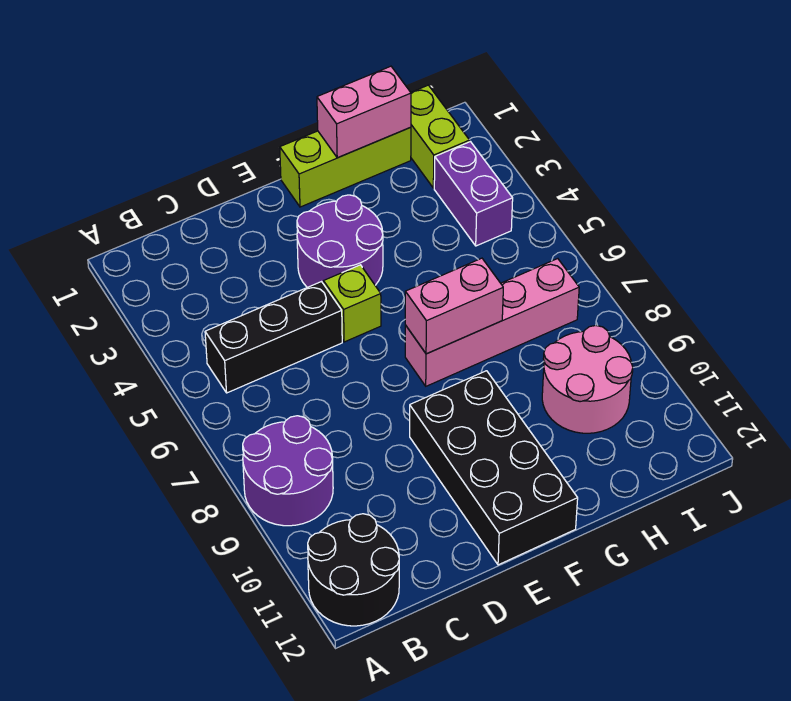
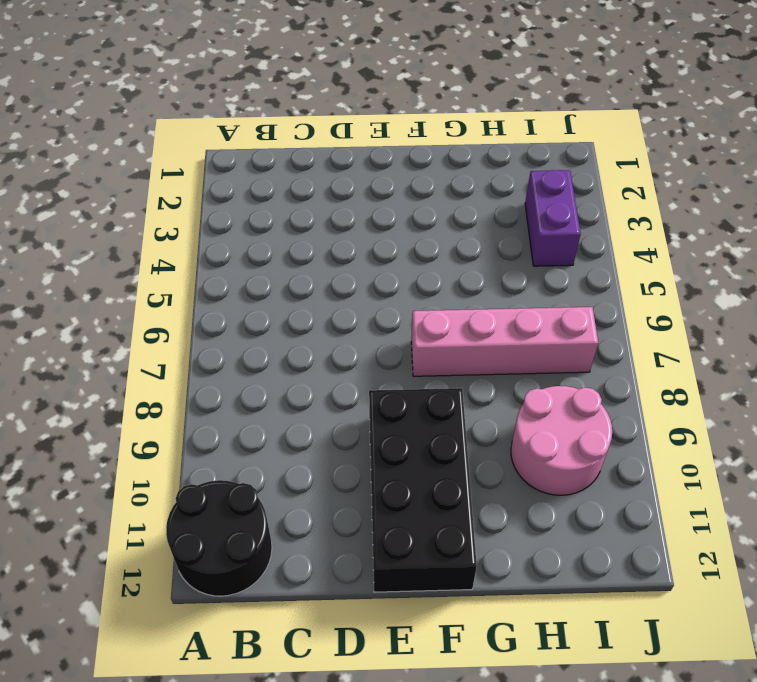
none -> purple 2x2 round brick [243,416,333,526]
none -> black 1x3 brick [205,282,342,393]
none -> purple 2x2 round brick [297,195,383,287]

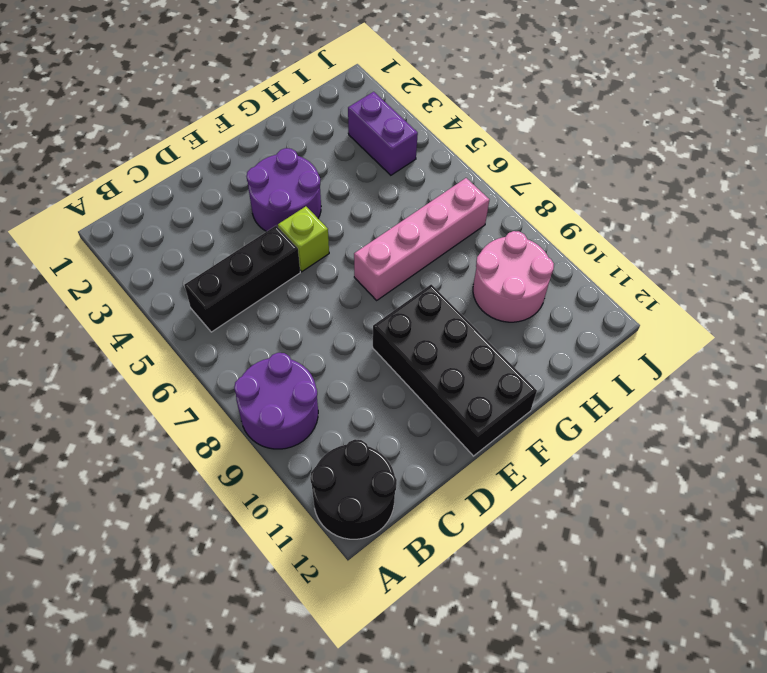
none -> lime 1x3 brick [280,127,411,207]
none -> lime 1x2 brick [411,85,470,188]
none -> pink 1x2 brick [405,258,503,354]

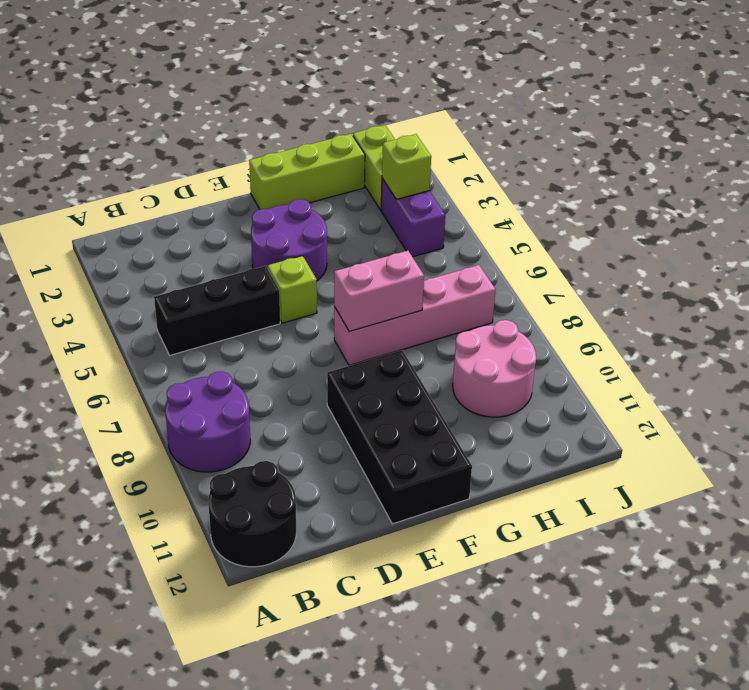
lime 1x1 brick [382,134,431,200] -> none
none -> pink 1x2 brick [317,66,411,158]

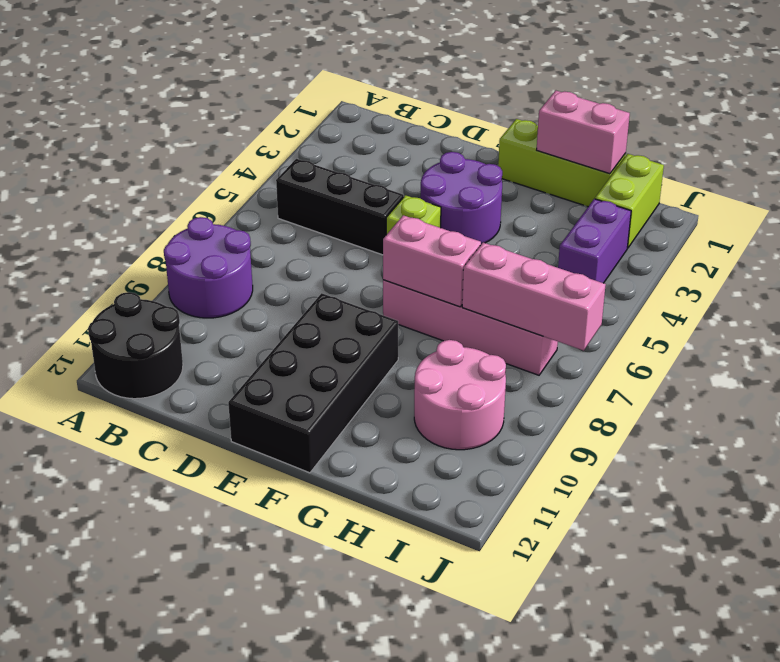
pink 1x3 brick [462,243,606,351] -> none

